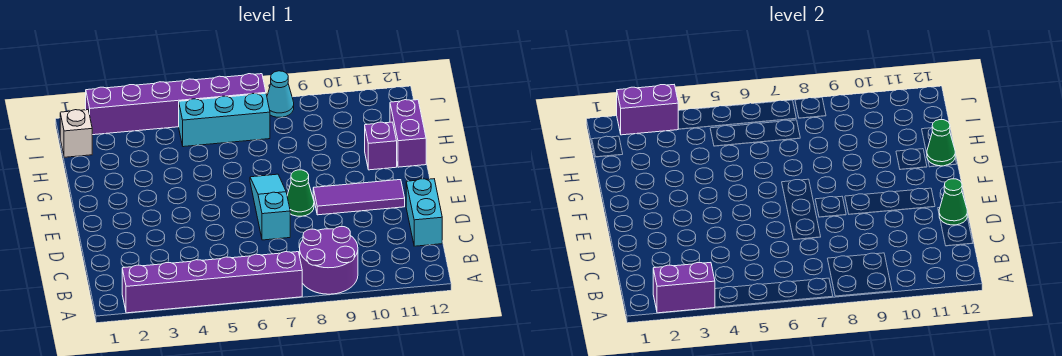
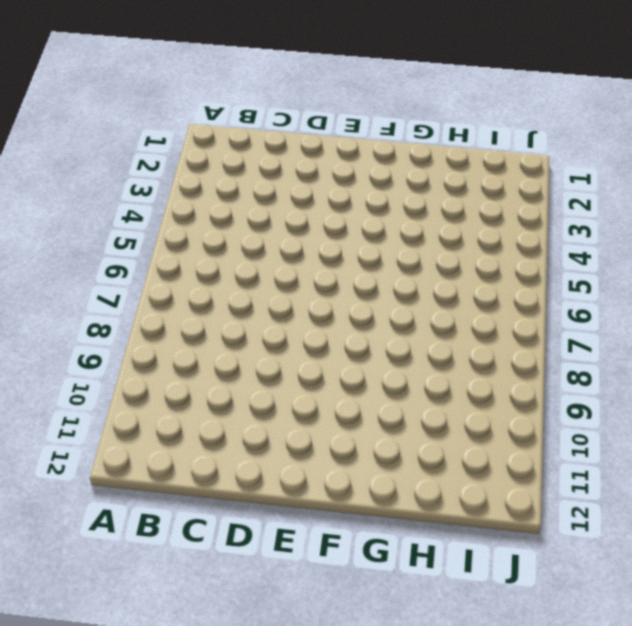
none -> purple 1x6 brick [122,252,302,313]
none -> purple 2x2 round brick [300,227,358,294]
none -> cyan 1x2 brick [406,179,442,246]

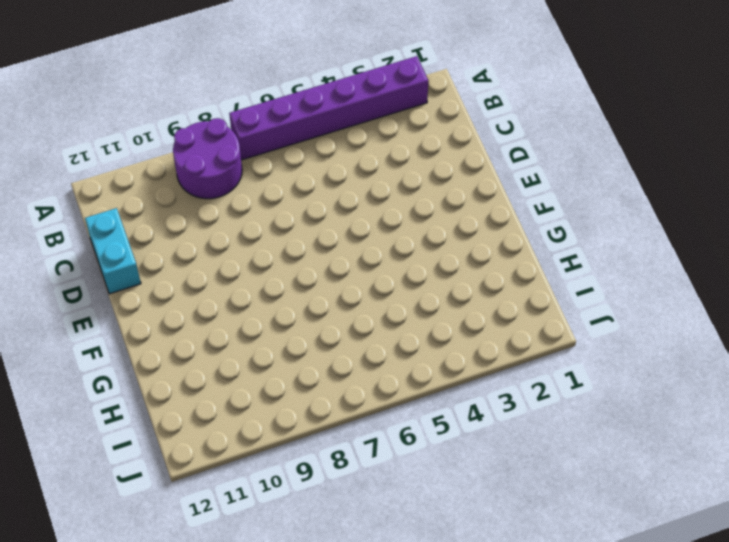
none -> cyan 1x3 slope [250,174,290,240]
none -> green 1x1 cone [287,170,314,216]
none -> purple 1x3 tile [313,180,405,215]

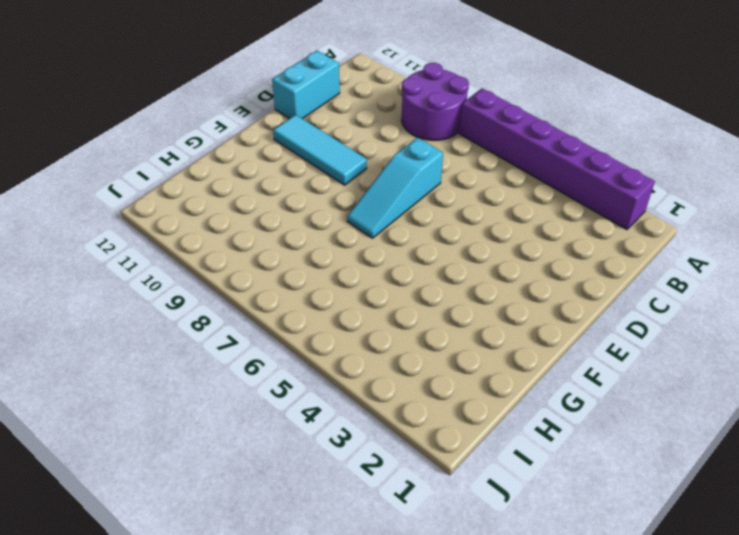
cyan 1x3 tile [273,115,367,185] -> purple 1x3 tile [313,180,405,215]
none -> green 1x1 cone [287,170,314,216]
none -> purple 1x1 brick [365,122,397,170]
none -> purple 1x2 brick [390,100,426,167]

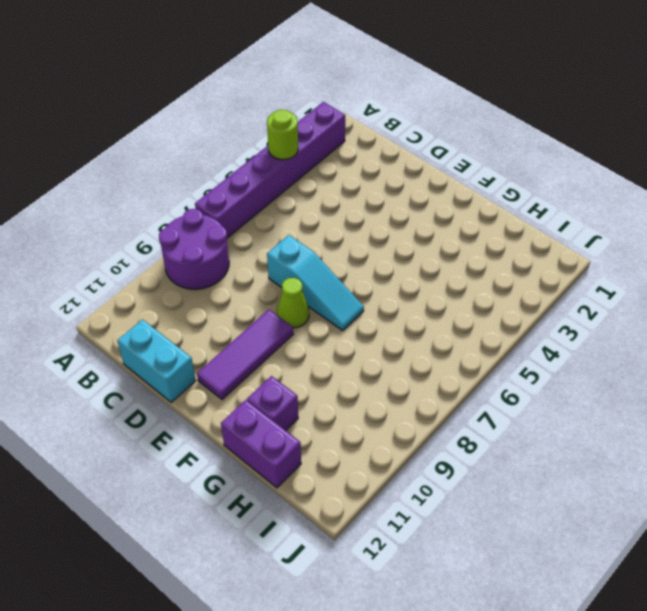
lime 1x1 round brick [267,110,298,160] -> none
lime 1x1 cone [277,278,309,328] -> green 1x1 cone [287,170,314,216]
none -> white 1x1 brick [60,110,92,157]
none -> cyan 1x3 brick [179,93,270,147]
none -> purple 1x6 brick [86,74,266,135]

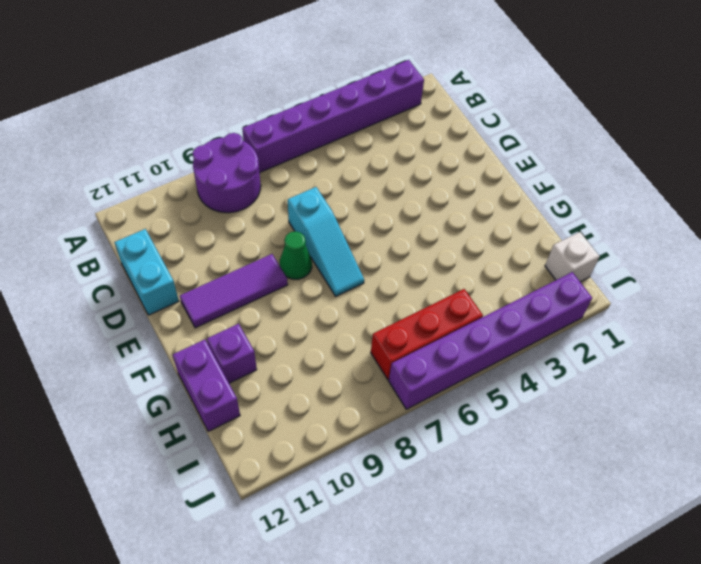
red 1x3 brick [371,289,483,380] -> cyan 1x3 brick [179,93,270,147]
none -> cyan 1x1 cone [267,71,294,117]
none -> purple 1x2 brick [653,262,715,313]
none -> green 1x1 cone [939,179,967,225]

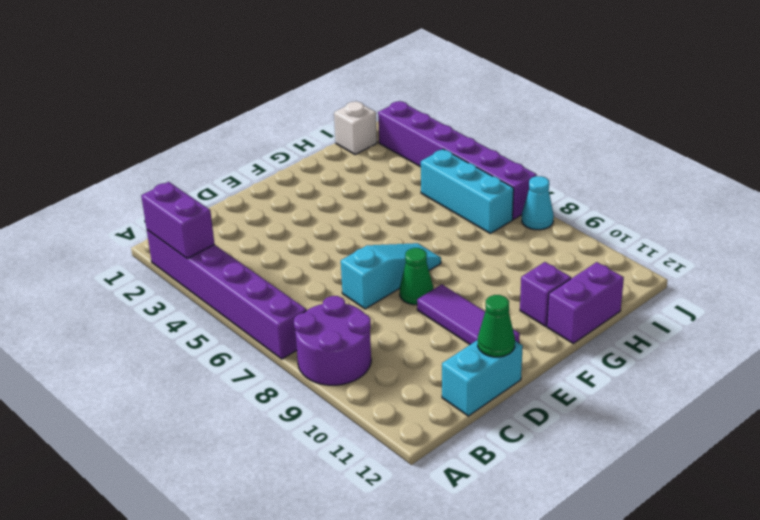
none -> green 1x1 cone [927,120,955,166]
none -> purple 1x2 brick [617,85,678,135]

